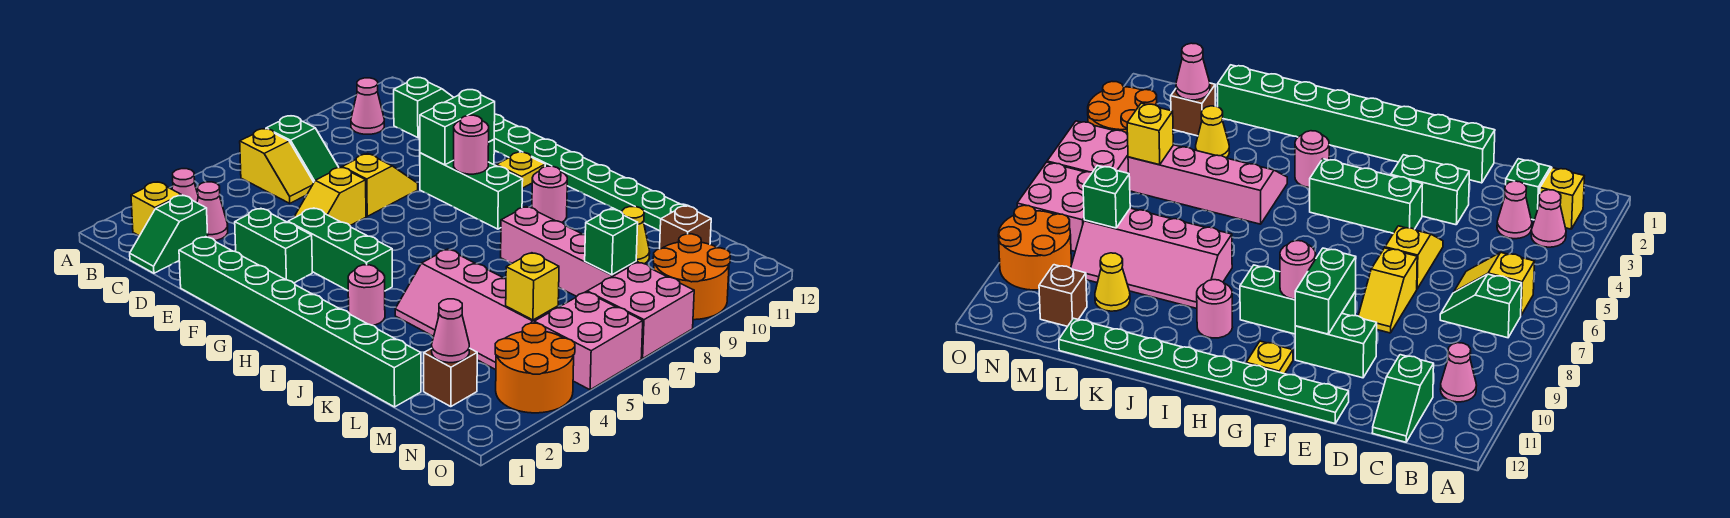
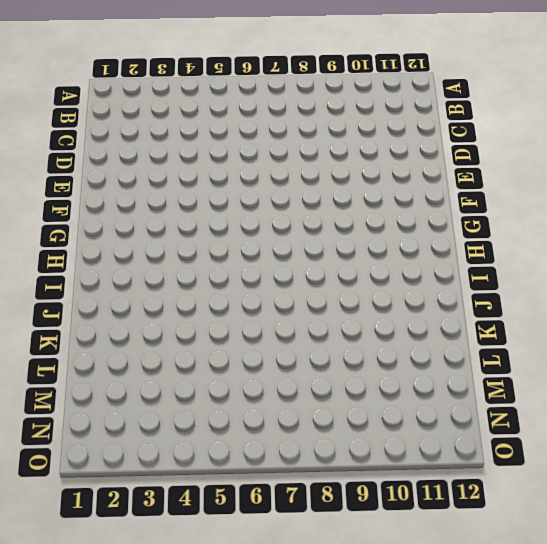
none -> yellow 1x1 brick [131,182,181,236]
none -> pink 1x1 cone [172,169,198,203]
none -> yellow 1x2 slope [240,129,314,203]
none -> green 1x2 slope [266,116,339,182]

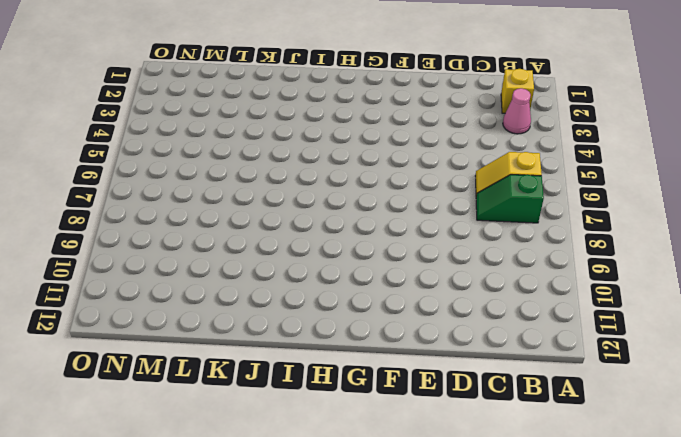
none -> pink 1x1 cone [351,78,384,134]
none -> green 1x2 slope [130,195,208,273]
none -> pink 1x1 cone [197,182,228,240]
none -> green 1x2 slope [394,78,454,138]

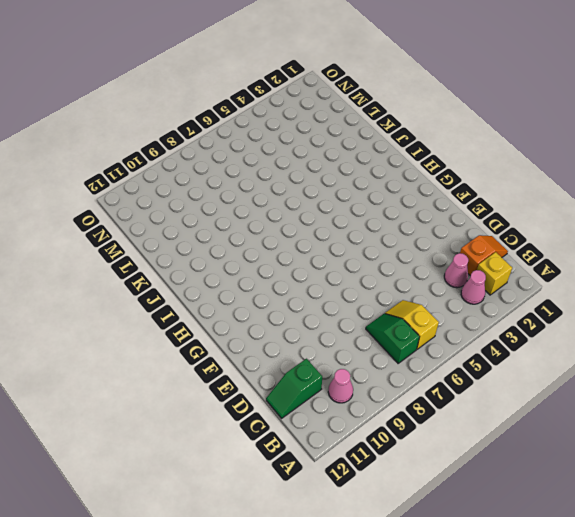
orange 1x2 slope [460,235,508,276] -> green 1x2 slope [130,195,208,273]
none -> green 1x8 brick [179,237,421,407]
none -> green 1x2 brick [235,208,312,283]
none -> yellow 1x2 slope [294,168,366,225]
none -> yellow 1x2 slope [342,154,418,216]

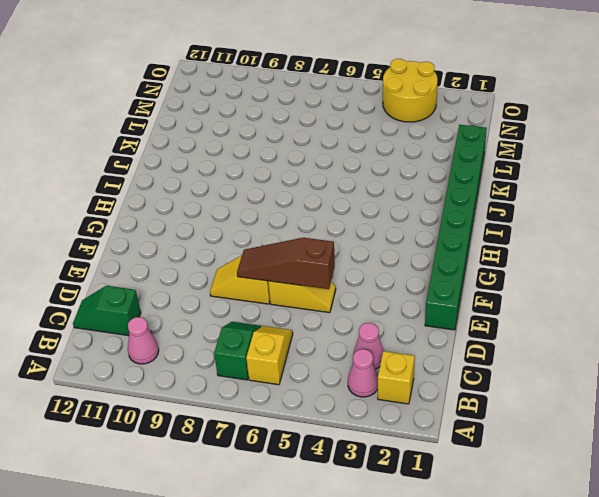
brown 1x3 slope [237,238,335,289] -> none
yellow 2x2 round brick [383,59,438,122] -> orange 2x2 round brick [495,323,575,413]
none -> green 1x2 slope [130,195,208,273]
none -> green 1x2 brick [235,208,312,283]
none -> green 1x2 brick [1295,313,1377,378]
none -> green 1x8 plate [494,114,688,231]

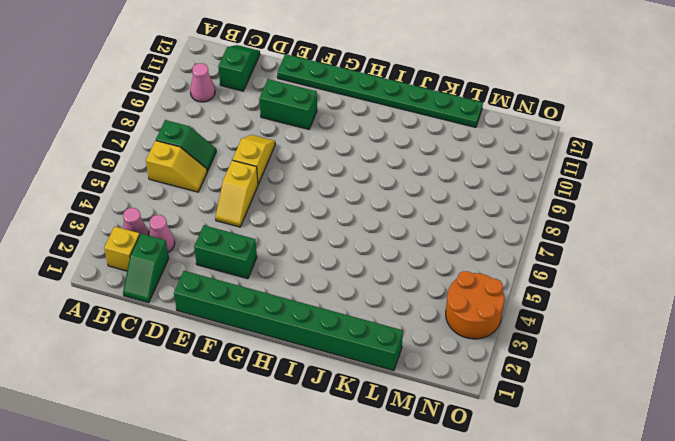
none -> green 1x3 brick [288,208,392,291]
none -> green 1x3 brick [420,153,523,229]
none -> yellow 1x1 plate [497,152,545,188]
none -> pink 1x1 round brick [348,265,385,325]

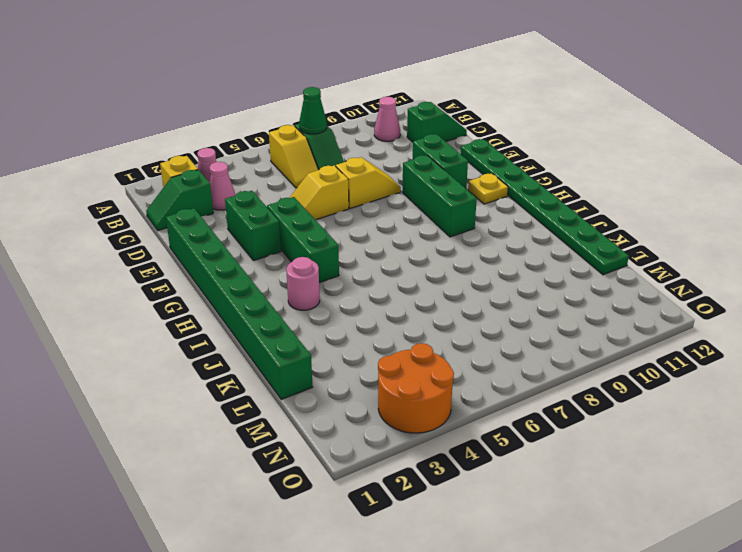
green 1x1 cone [299,87,327,134] -> none
none -> pink 1x1 round brick [532,166,567,222]
none -> pink 2x4 slope [395,249,558,370]
none -> pink 2x4 slope [501,206,637,296]
none -> yellow 1x1 cone [1196,106,1229,158]

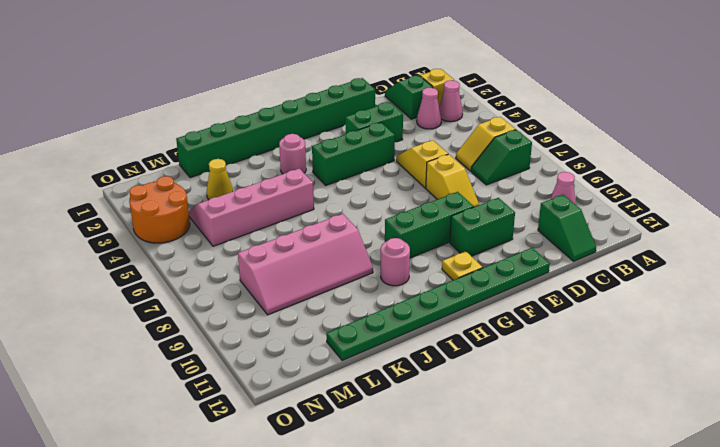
none -> yellow 1x1 cone [622,207,650,264]
none -> brown 1x1 brick [424,348,477,407]
none -> brown 1x1 brick [660,206,711,249]
none -> pink 2x2 brick [534,292,643,390]

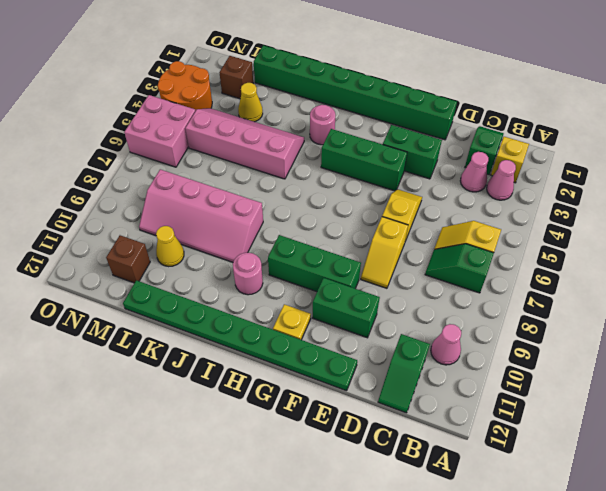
none -> pink 2x2 brick [587,262,694,358]
none -> orange 2x2 round brick [653,234,730,320]
none -> green 1x2 brick [420,90,495,165]
none -> pink 1x1 round brick [454,115,489,174]

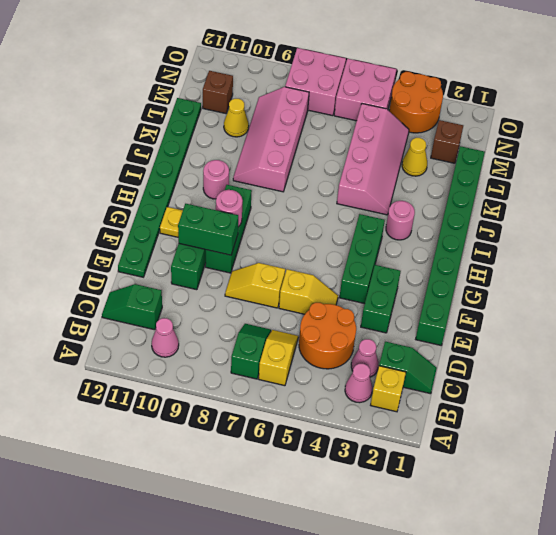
orange 2x2 round brick [299,303,356,369] -> orange 2x2 round brick moved to [653,234,730,320]
none -> pink 1x1 cone [432,299,469,363]
none -> yellow 1x1 brick [506,253,559,320]
none -> green 1x1 brick [585,209,638,275]

